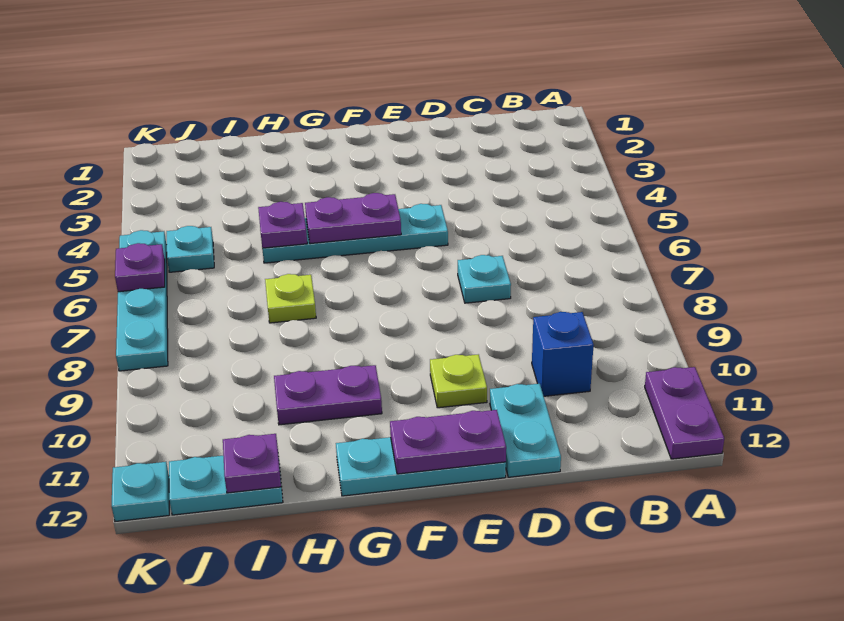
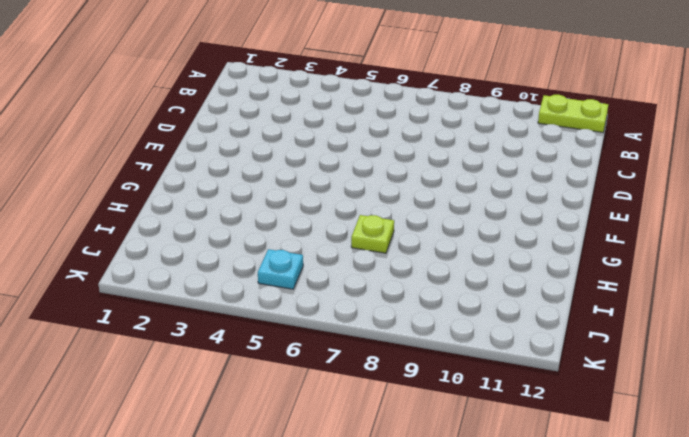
lime 1x2 plate [538,95,608,132] -> purple 1x2 plate [645,367,724,459]
none -> blue 1x1 brick [532,312,594,396]
none -> cyan 1x1 plate [458,255,511,303]
none -> cyan 1x2 plate [490,384,561,477]

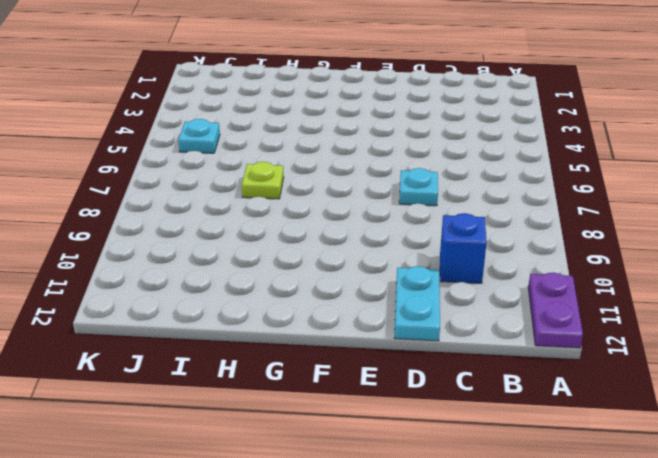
none -> cyan 1x4 plate [262,204,448,263]
none -> lime 1x1 plate [430,354,487,408]
none -> cyan 1x3 plate [336,437,506,496]

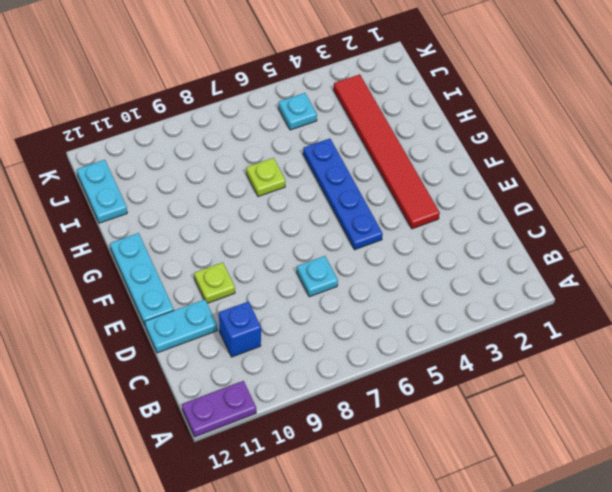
red 1x6 tile [333,74,440,229] -> none
blue 1x4 plate [303,139,383,250] -> cyan 1x4 plate [262,204,448,263]
none -> purple 1x2 plate [274,365,382,425]
none -> cyan 1x4 plate [116,230,168,371]
none -> cyan 1x1 plate [112,462,169,522]

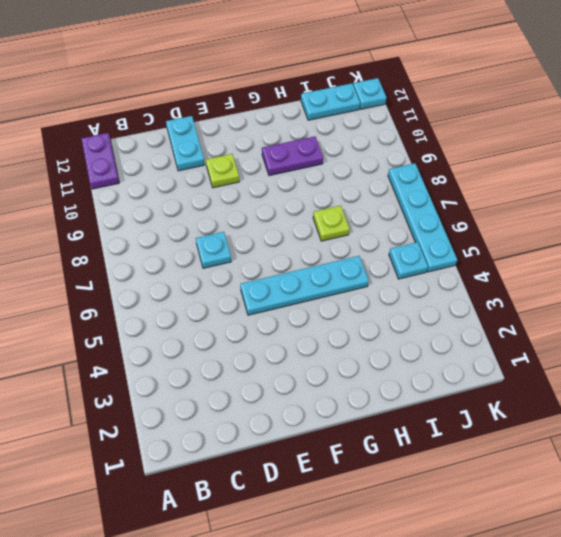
none -> blue 1x1 brick [532,312,594,396]
none -> cyan 1x3 plate [336,437,506,496]
none -> purple 1x2 plate [390,410,506,474]

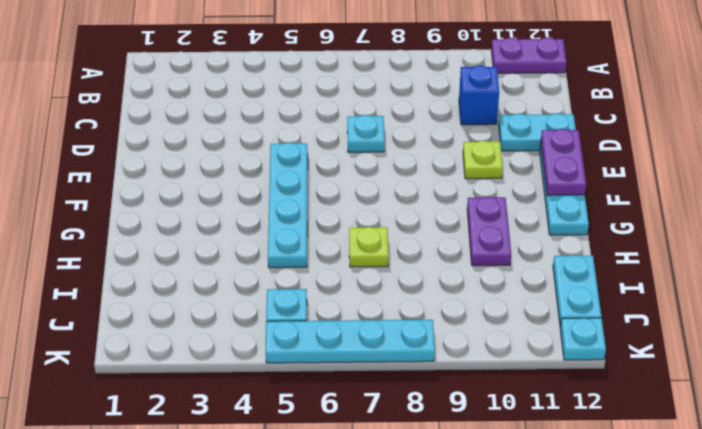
none -> purple 1x2 plate [305,193,401,244]
none -> purple 1x1 plate [258,202,307,248]
none -> purple 1x1 plate [223,434,281,493]

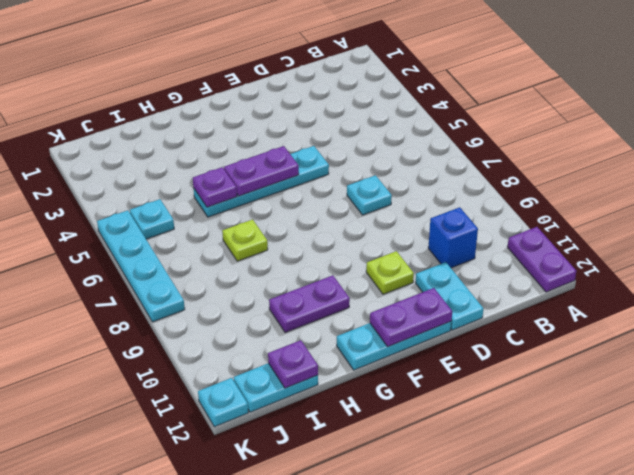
none -> purple 1x1 plate [115,243,165,292]

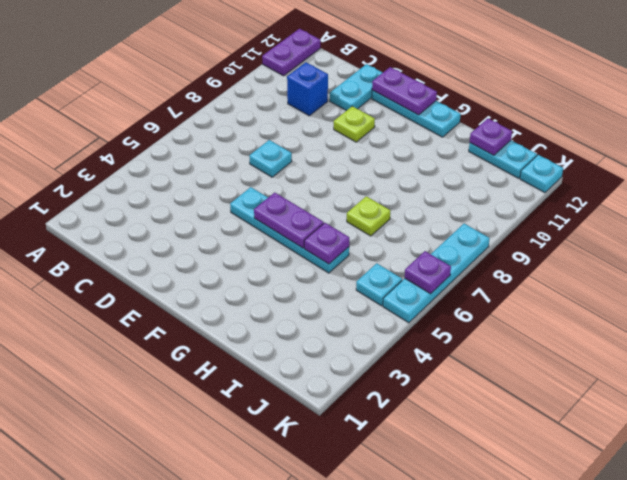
none -> purple 1x2 plate [274,365,382,425]

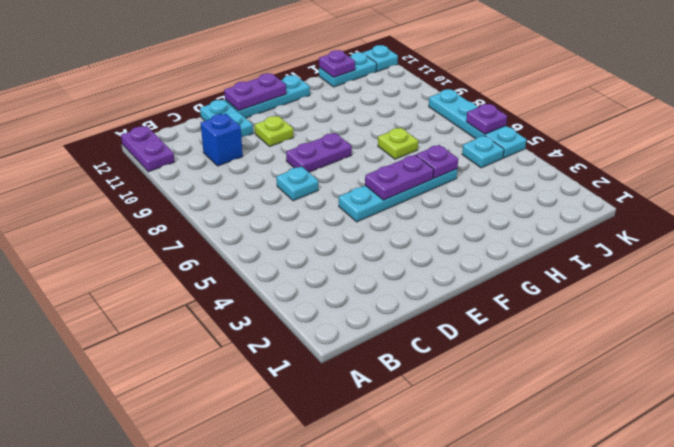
purple 1x2 plate [286,133,352,172] -> purple 1x2 plate moved to [274,365,382,425]

